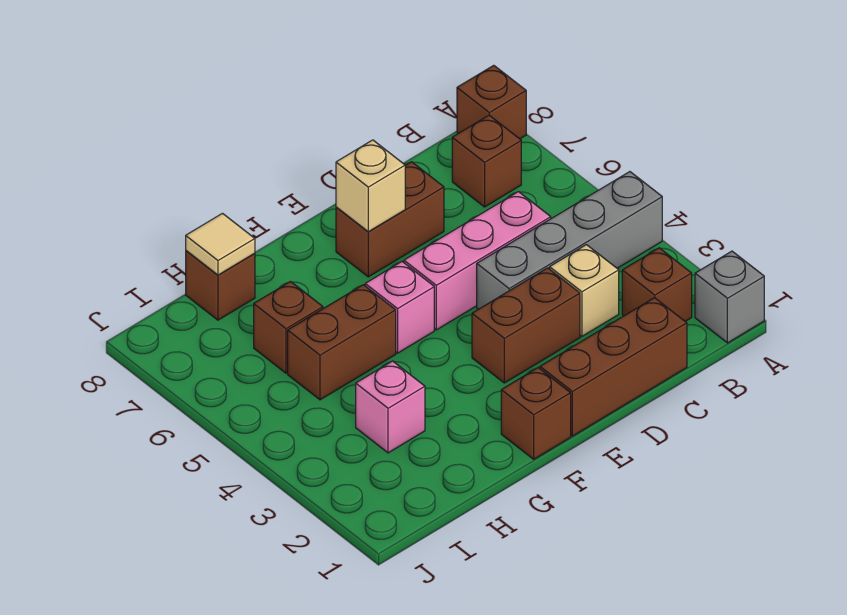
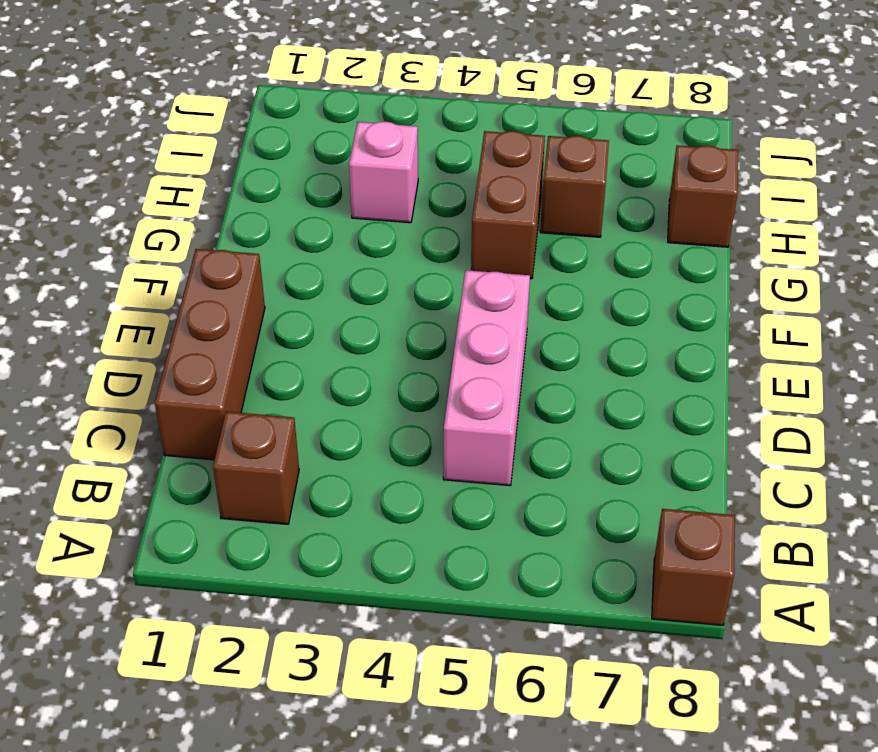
none -> grey 1x1 brick [695,251,764,343]
none -> grey 1x4 brick [477,172,662,309]
none -> brown 1x1 brick [452,115,521,207]

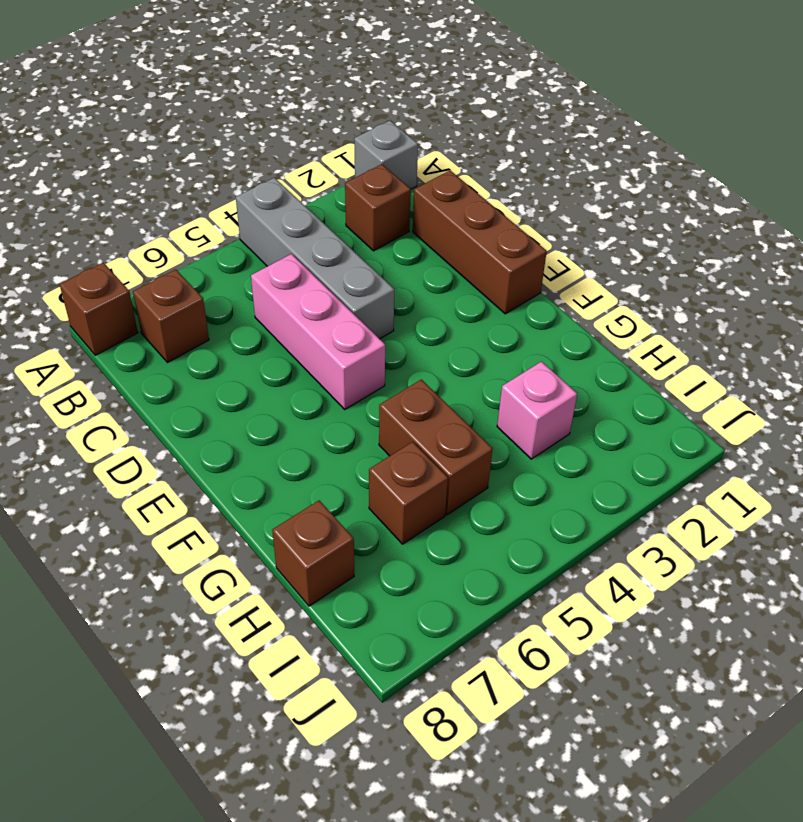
none -> tan 1x1 brick [550,245,619,336]
none -> brown 1x2 brick [472,268,580,383]
none -> brown 1x2 brick [336,162,444,277]

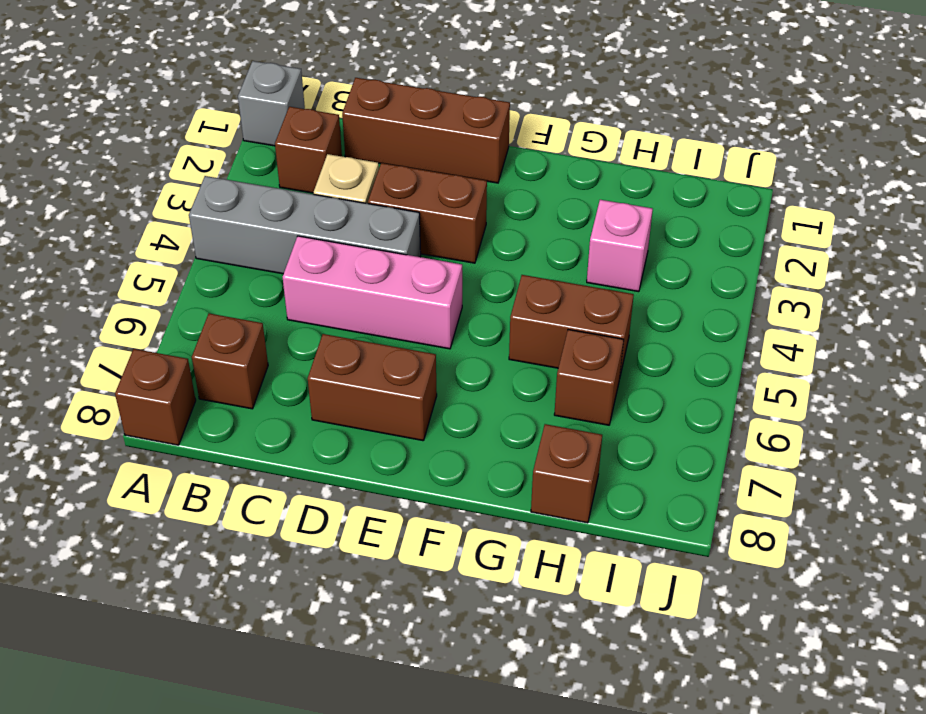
none -> brown 1x1 brick [501,368,571,459]
none -> pink 1x1 brick [365,262,434,353]
none -> tan 1x1 brick [336,140,405,232]

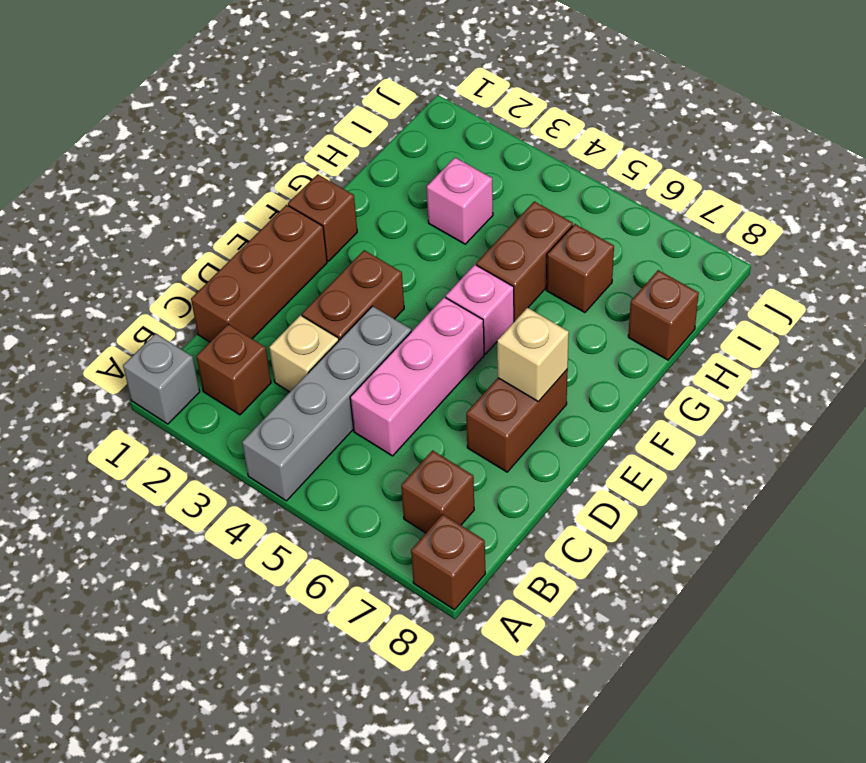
none -> tan 1x1 tile [186,213,255,275]

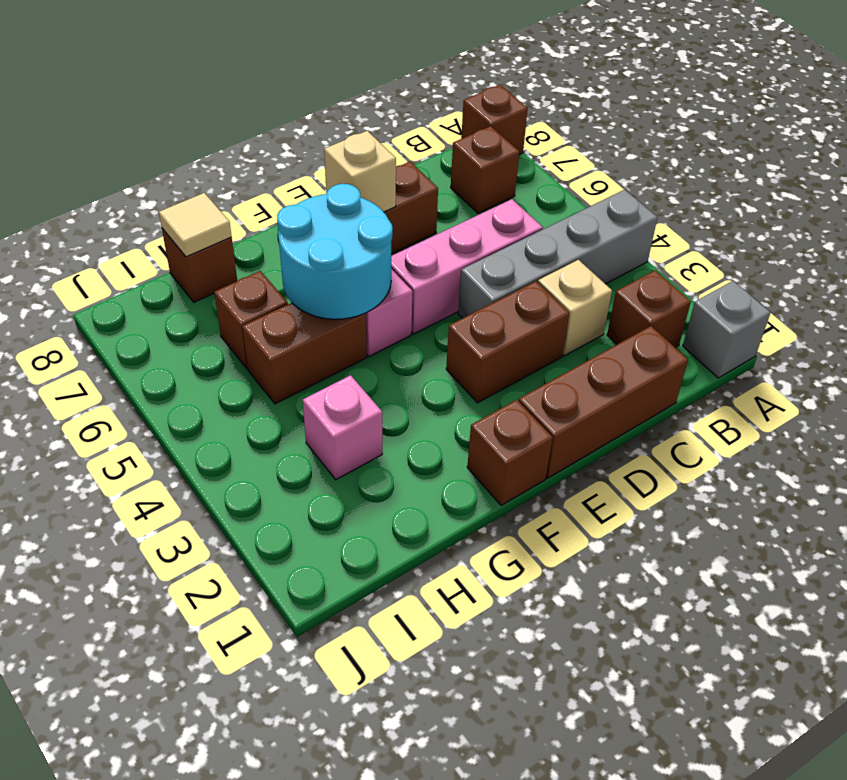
cyan 2x2 round brick [277,184,393,319] -> none

